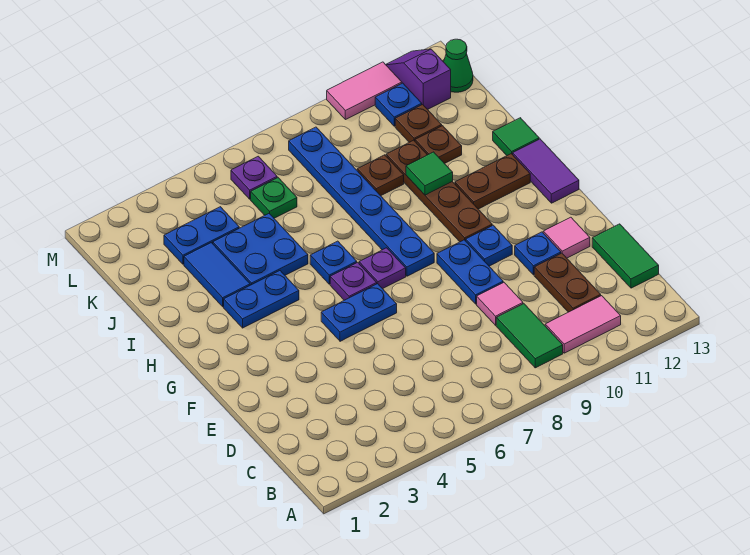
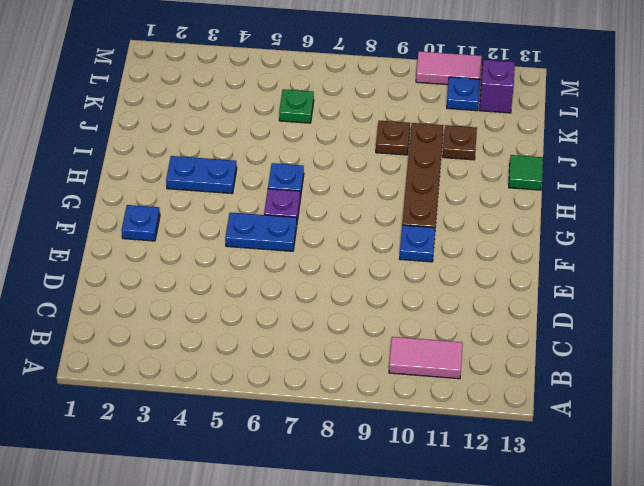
blue 1x1 plate [122,205,160,241] -> blue 1x1 plate moved to [515,232,561,275]
none -> green 1x2 tile [496,304,563,368]
none -> brown 1x2 plate [534,253,601,312]
none -> green 1x2 tile [592,224,659,288]
none -> pink 1x1 tile [477,282,523,325]

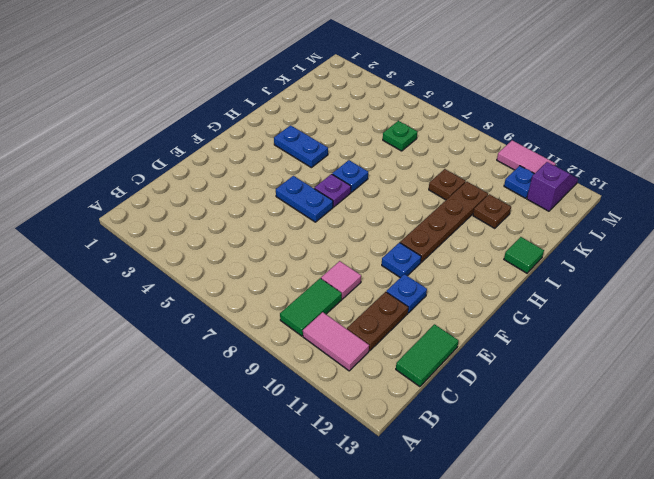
none -> blue 1x2 plate [437,240,503,304]
none -> pink 1x1 tile [543,217,590,258]
none -> purple 1x1 plate [359,248,406,289]
none -> blue 1x6 plate [289,127,434,276]

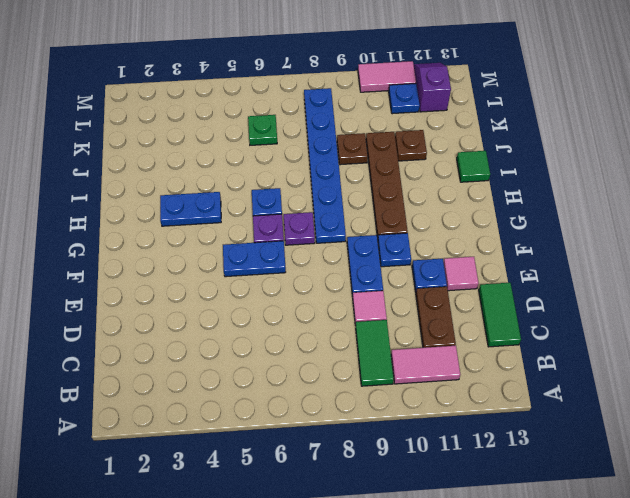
none -> purple 1x2 tile [513,139,579,203]
none -> brown 1x2 plate [455,154,530,209]
none -> blue 1x2 tile [184,243,250,307]
none -> blue 2x2 plate [213,214,308,285]

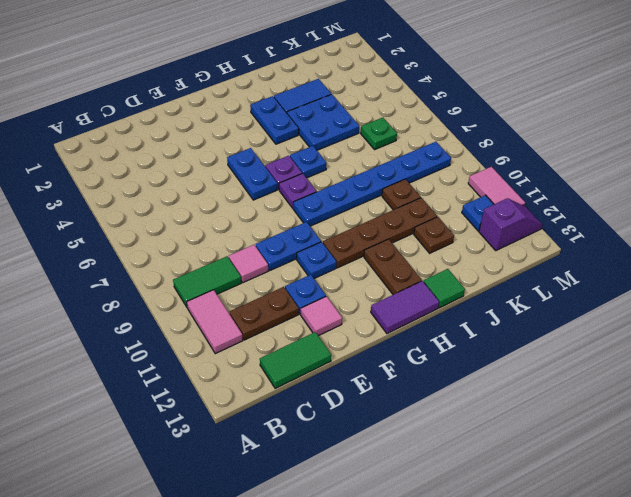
none -> blue 1x2 plate [164,207,239,264]
none -> brown 1x1 plate [395,104,442,142]
none -> purple 1x1 plate [231,156,277,199]
none -> green 1x1 cone [444,39,473,92]

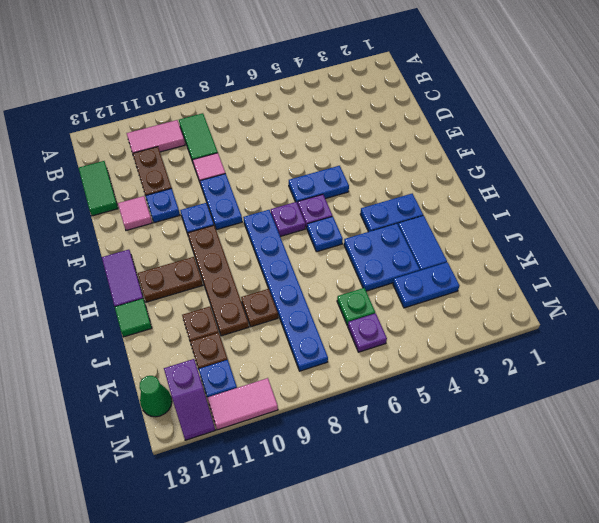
none -> green 1x1 tile [406,152,453,195]

